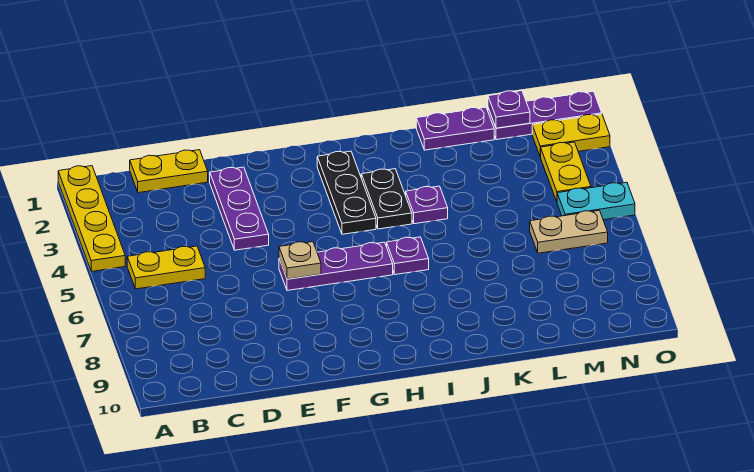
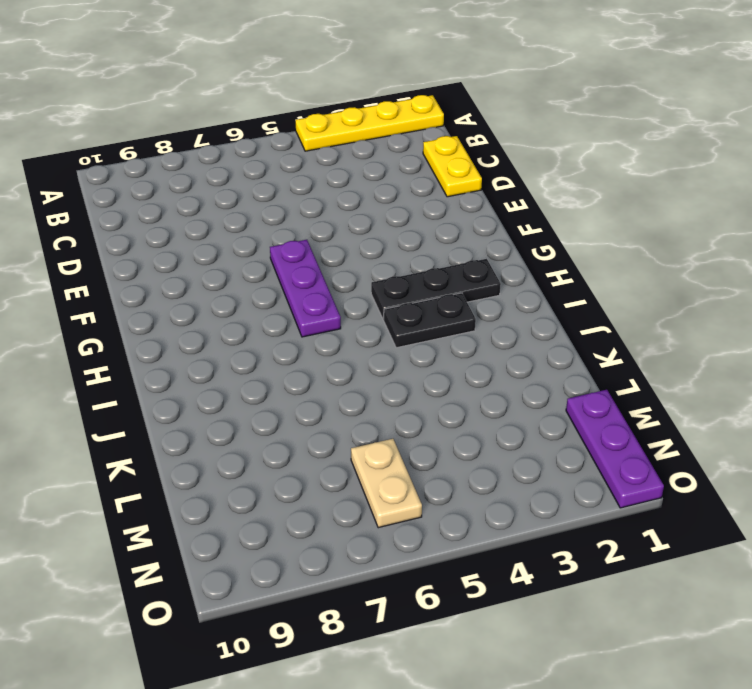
none -> yellow 1x2 plate [127,246,205,289]
none -> purple 1x3 plate [210,167,269,250]
none -> purple 1x1 plate [387,237,429,275]

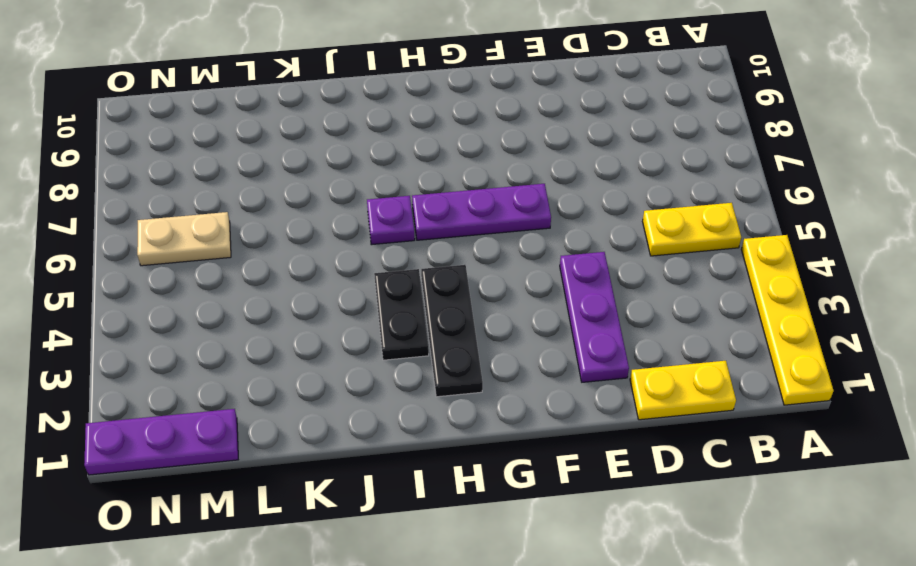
none -> purple 1x1 plate [406,186,448,224]
none -> purple 1x2 plate [416,107,494,150]
none -> yellow 1x2 plate [532,114,610,157]

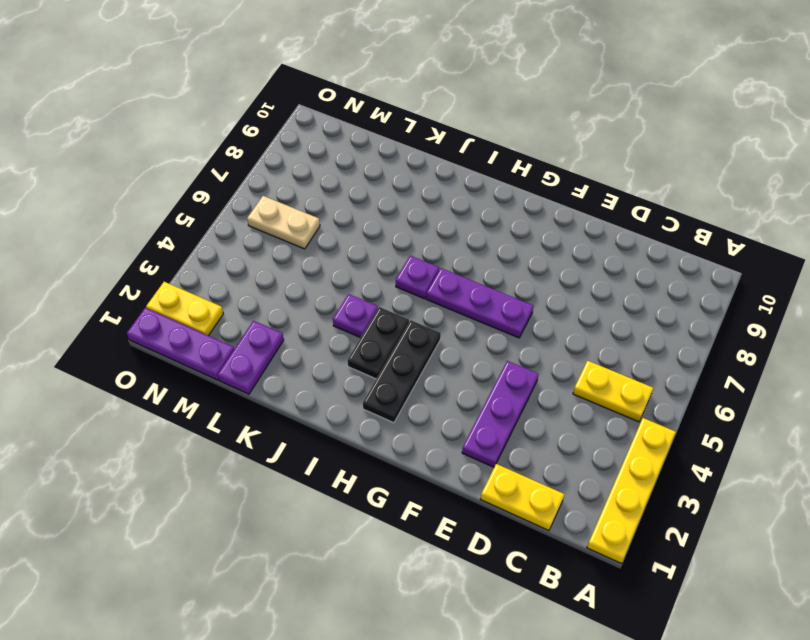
purple 1x2 plate [218,321,284,394] -> purple 1x2 plate turned to [416,107,494,150]
none -> yellow 1x2 plate [541,142,591,202]
none -> cyan 1x2 plate [557,182,635,220]
none -> tan 1x1 plate [279,242,321,279]

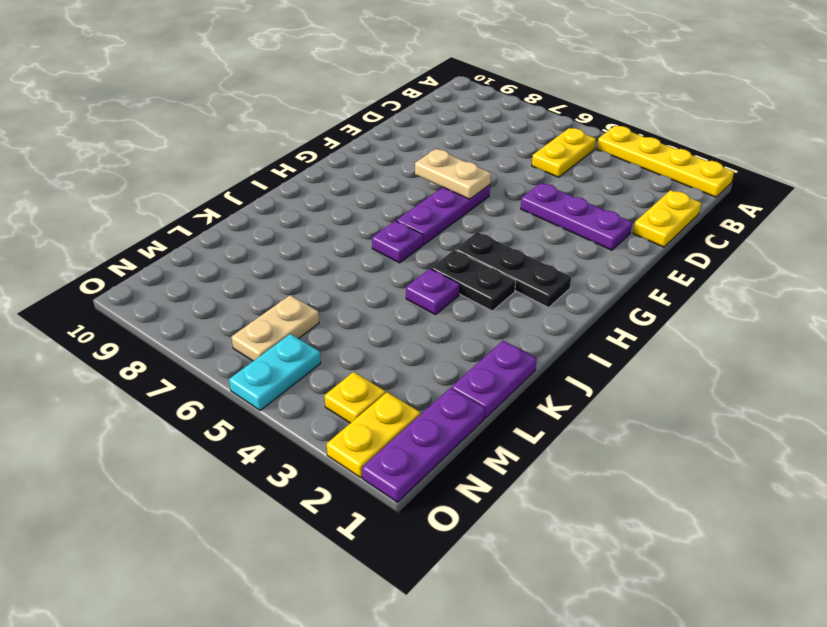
tan 1x2 plate [415,149,491,199] -> tan 1x1 plate [279,242,321,279]
yellow 1x1 plate [325,372,385,423] -> yellow 1x2 plate [541,142,591,202]
none -> purple 1x1 plate [488,91,530,128]

